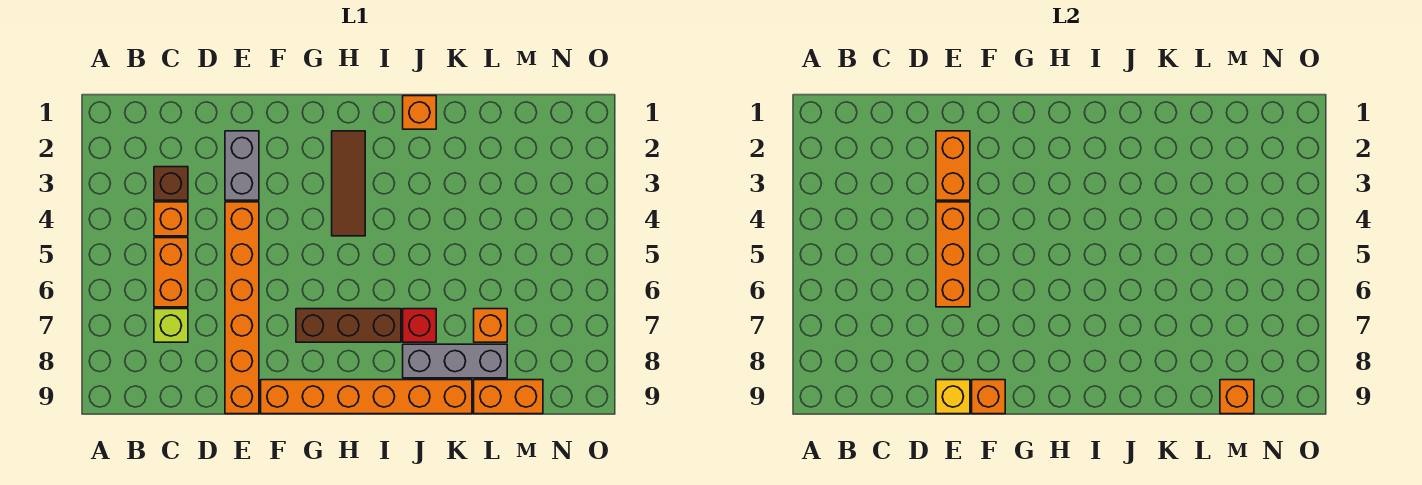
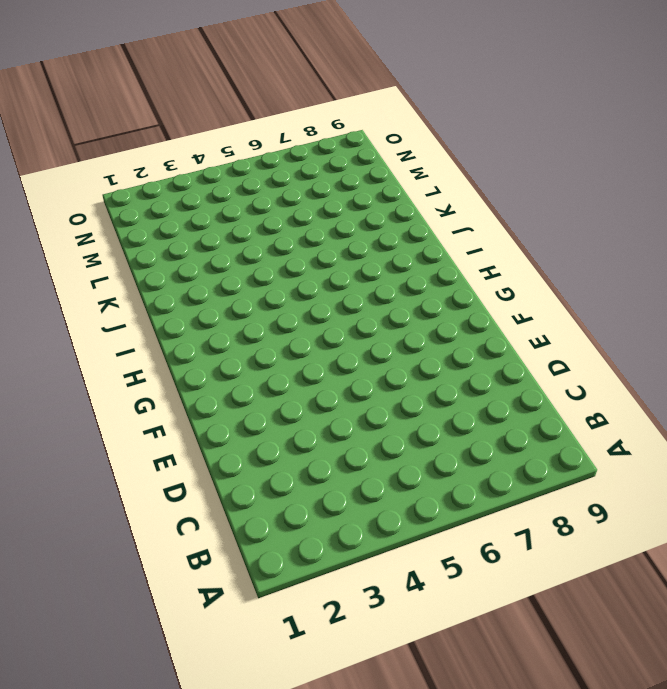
none -> brown 1x1 brick [154,167,188,200]
none -> orange 1x1 brick [154,202,188,236]
none -> orange 1x2 brick [154,238,188,307]

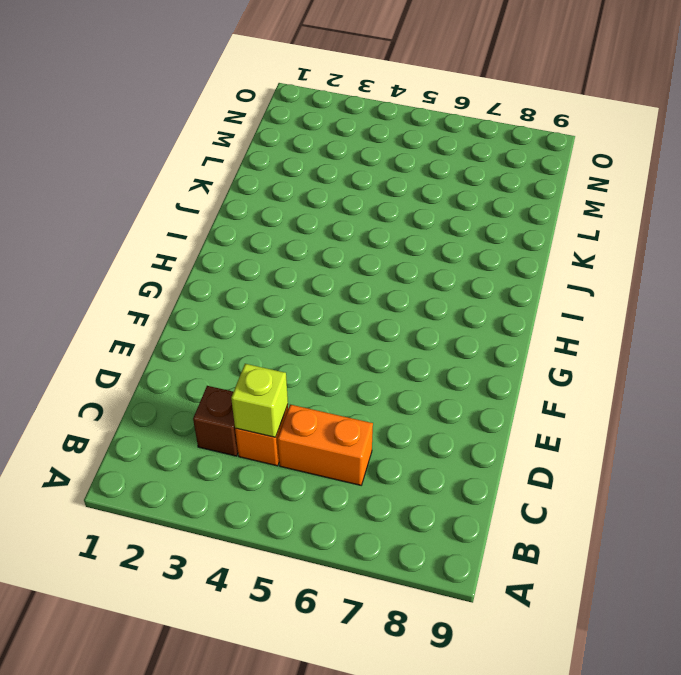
lime 1x1 brick [231,364,288,437] -> lime 1x1 brick moved to [154,309,188,342]
none -> grey 1x2 brick [225,131,259,200]
none -> orange 1x6 brick [225,202,259,414]
none -> orange 1x6 brick [261,380,472,414]

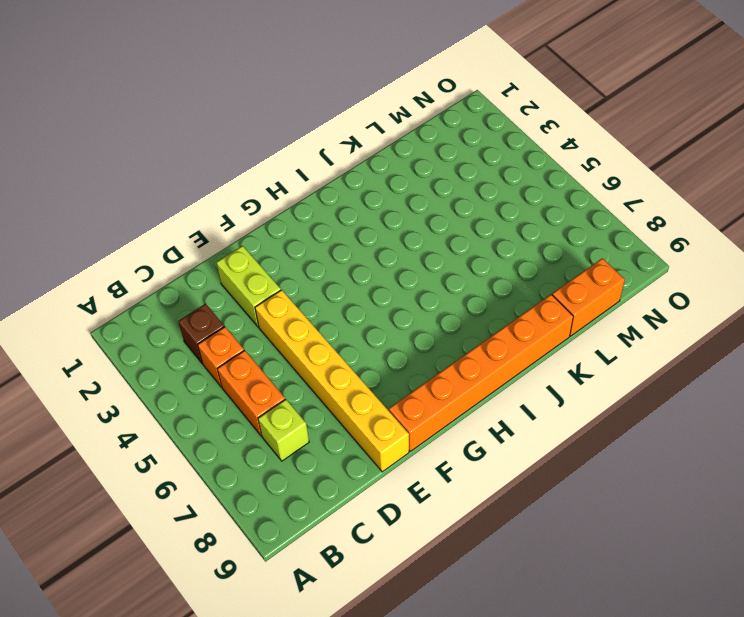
lime 1x2 brick [216,246,281,327] -> grey 1x2 brick [225,131,259,200]
yellow 1x6 brick [255,290,409,472] -> orange 1x6 brick [225,202,259,414]
none -> brown 1x3 brick [296,309,401,342]
none -> brown 1x3 tile [332,131,365,236]
none -> orange 1x1 brick [403,96,436,129]

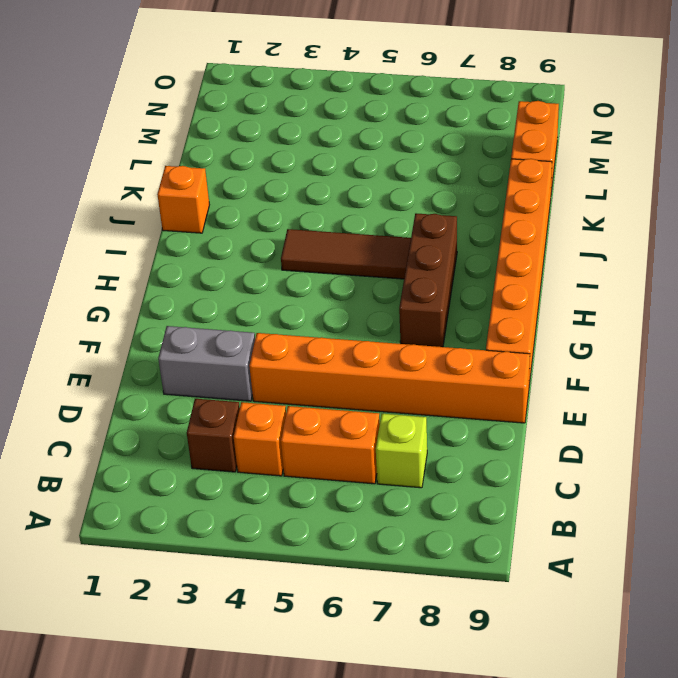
brown 1x3 tile [281,229,411,279] -> brown 1x3 tile moved to [332,131,365,236]
none -> red 1x1 brick [403,309,436,342]
none -> grey 1x3 brick [403,344,507,378]
none -> orange 1x1 brick [474,309,507,342]

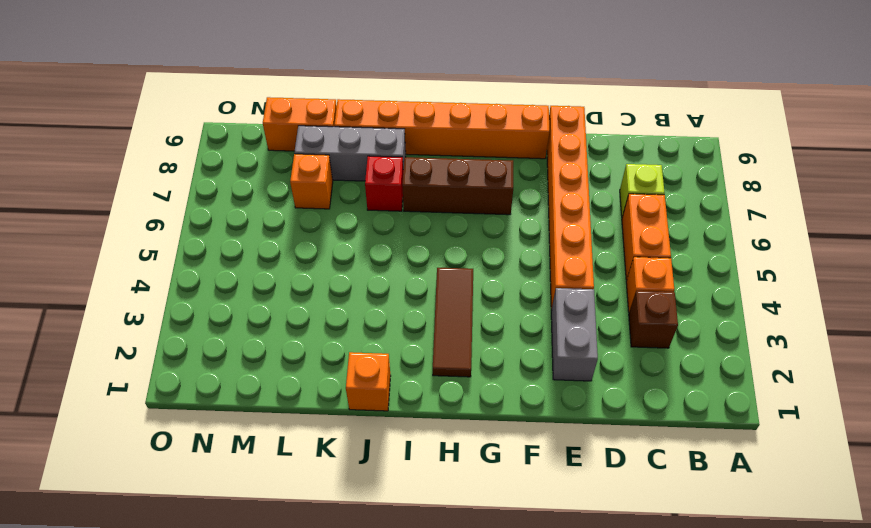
none -> orange 1x2 brick [936,131,970,200]
none -> orange 1x3 brick [936,202,970,307]
none -> yellow 1x1 brick [936,380,970,414]

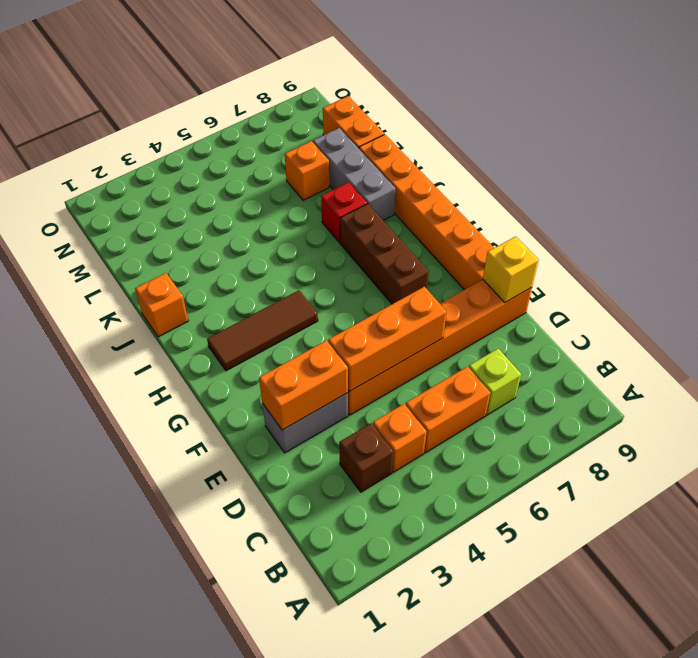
none -> orange 1x1 brick [972,380,1005,414]
none -> orange 1x1 brick [1220,380,1254,414]

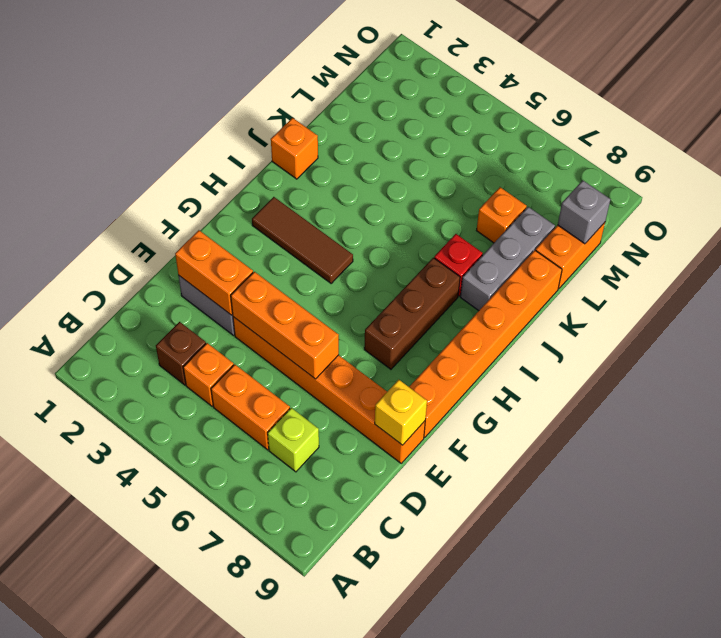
grey 1x1 brick [558,180,611,244] -> orange 1x1 brick [1220,380,1254,414]
none -> orange 1x1 brick [972,380,1005,414]

